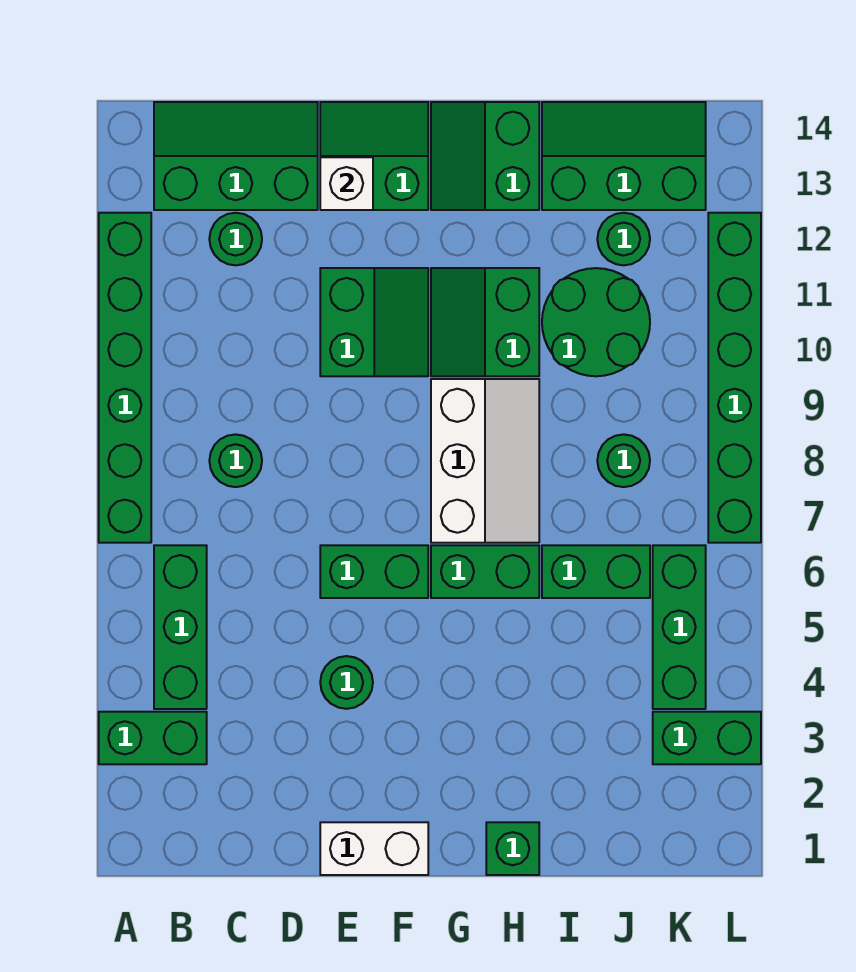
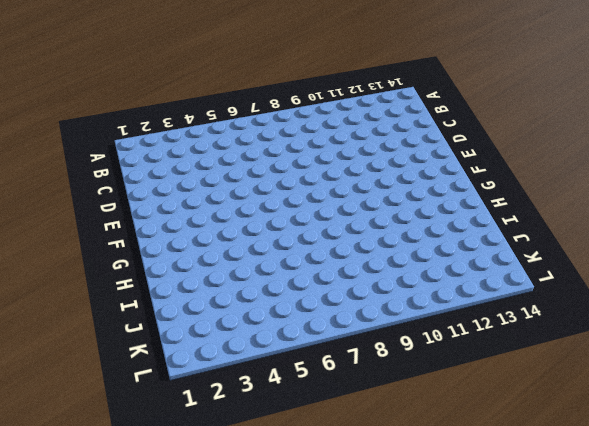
none -> green 1x2 brick [99,712,207,764]
none -> green 1x6 brick [99,213,151,543]
none -> green 1x3 brick [154,545,207,709]

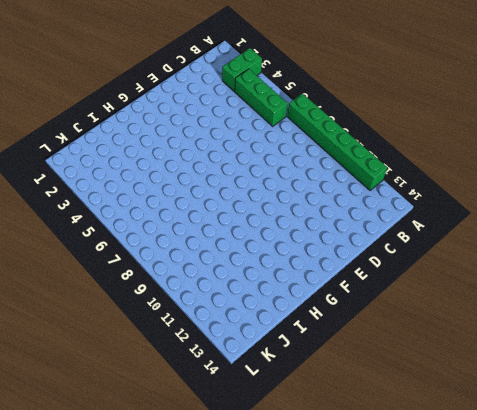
none -> green 2x3 slope [154,102,318,210]
none -> green 1x1 round brick [209,434,262,487]
none -> green 1x1 round brick [209,213,262,265]

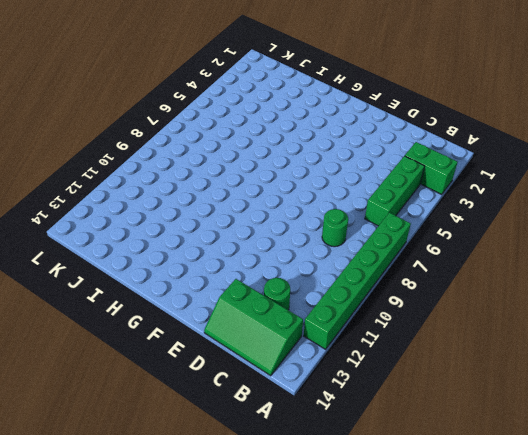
none -> white 1x2 brick [320,822,428,875]
none -> green 1x1 round brick [320,656,373,709]
none -> green 1x2 brick [320,545,428,598]

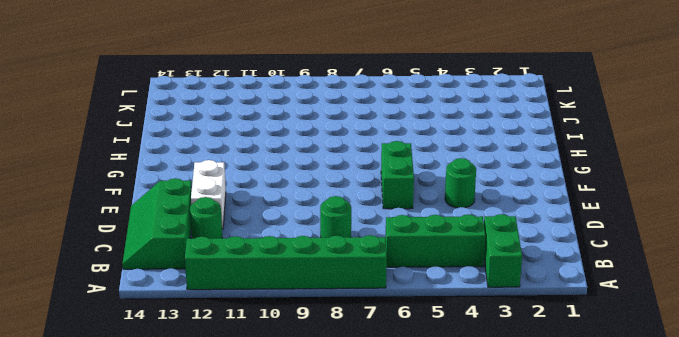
white 1x2 brick [191,160,226,229] -> white 1x2 brick moved to [320,822,428,875]
none -> green 2x2 slope [320,268,428,376]
none -> green 2x2 slope [320,102,428,210]
none -> green 1x2 brick [431,545,539,598]

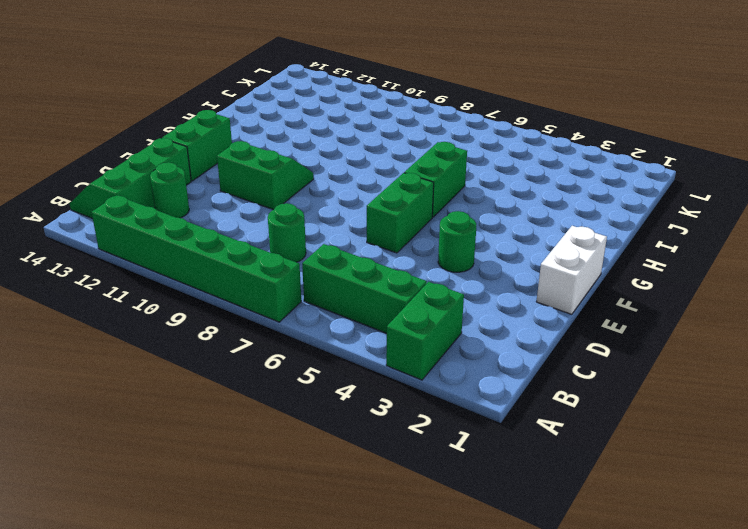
none -> white 2x3 slope [431,379,539,543]
none -> green 2x2 slope [431,268,539,376]
none -> green 2x2 slope [431,102,539,210]

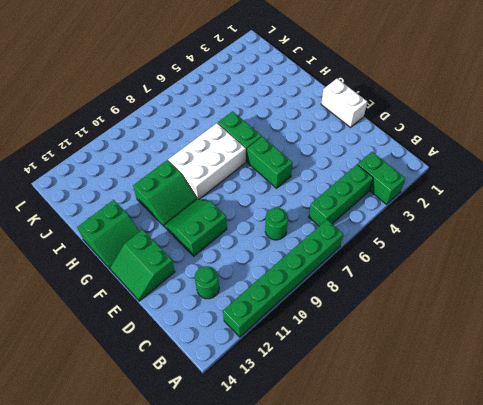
white 2x3 brick [168,123,246,199] -> white 2x3 slope [431,379,539,543]
none -> green 2x3 slope [154,102,318,210]
none -> green 1x1 round brick [320,656,373,709]
none -> green 1x1 brick [486,822,539,875]

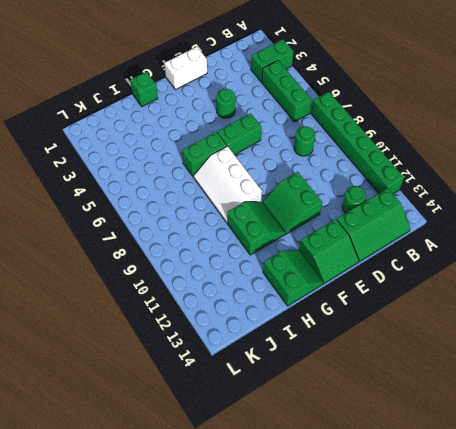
none -> green 1x2 brick [542,545,650,598]
none -> green 2x2 round brick [542,268,650,376]
none -> green 2x3 slope [542,102,706,210]

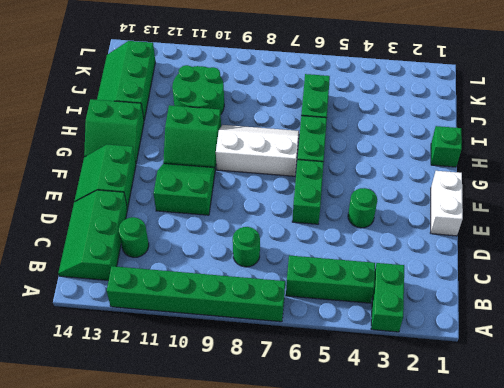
none -> green 1x1 round brick [597,434,650,487]
none -> green 1x1 round brick [597,213,650,265]
none -> green 1x2 brick [653,712,761,764]

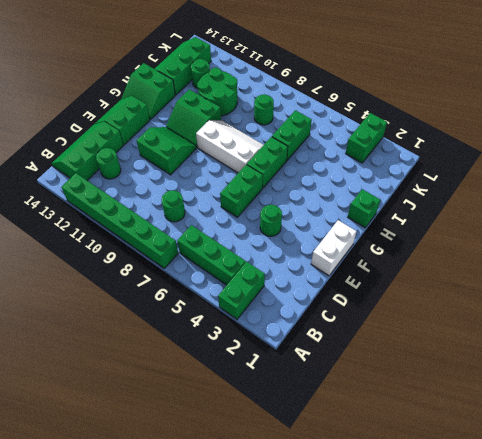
none -> green 1x3 brick [653,545,706,709]
none -> green 1x6 brick [708,213,761,543]
none -> white 1x1 brick [320,157,373,210]

